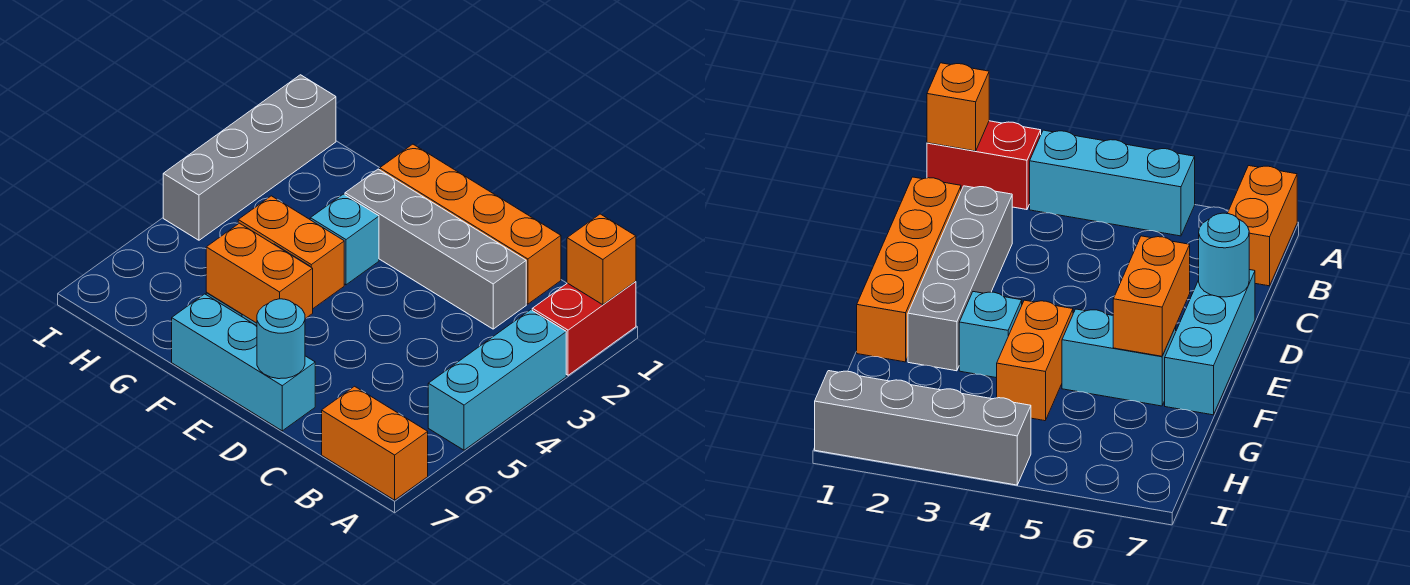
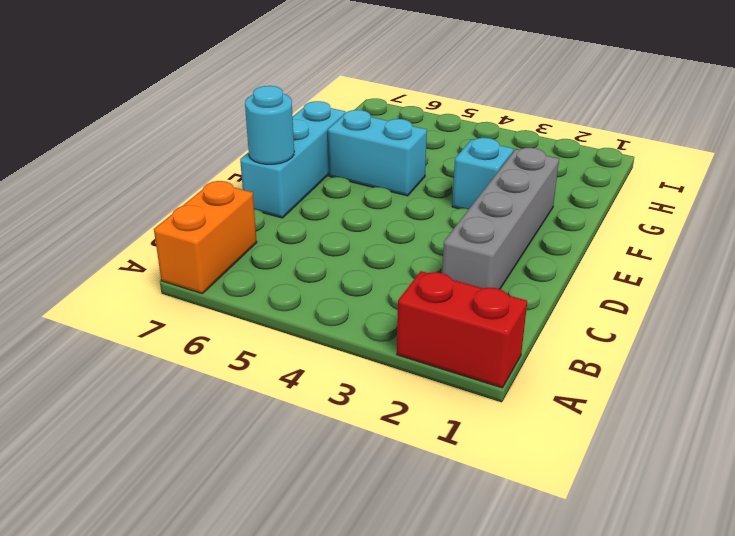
none -> cyan 1x3 brick [428,310,566,450]
none -> orange 1x4 brick [380,144,561,304]
none -> orange 1x2 brick [238,196,344,308]

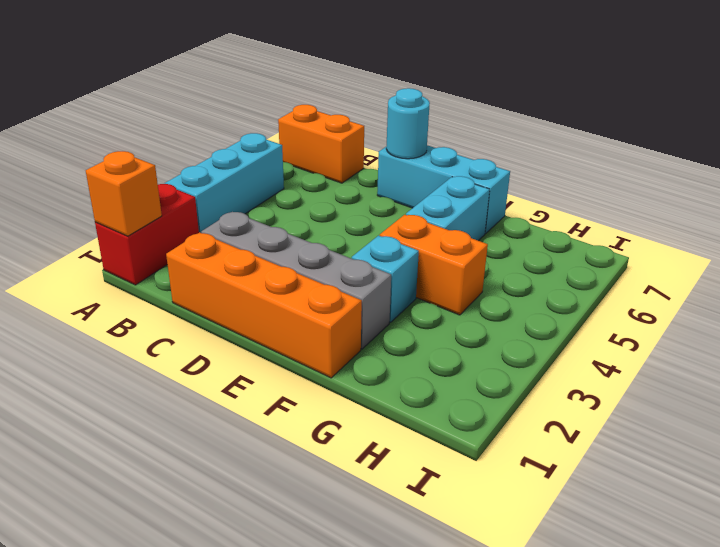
none -> grey 1x4 brick [163,75,336,240]
none -> orange 1x2 brick [206,223,313,323]

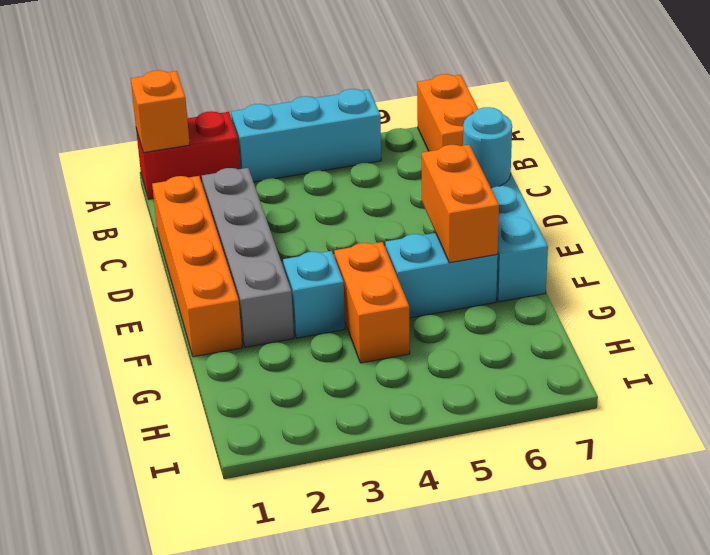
none -> grey 1x4 brick [163,75,336,240]

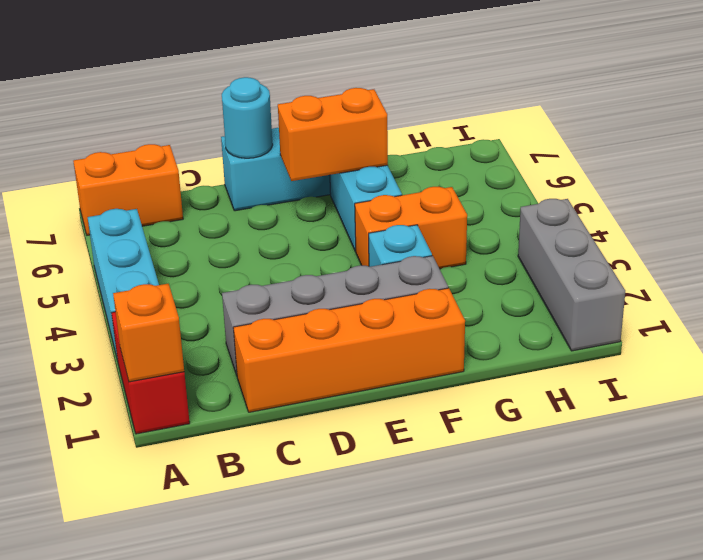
grey 1x3 brick [518,199,625,351] -> grey 1x4 brick [163,75,336,240]

